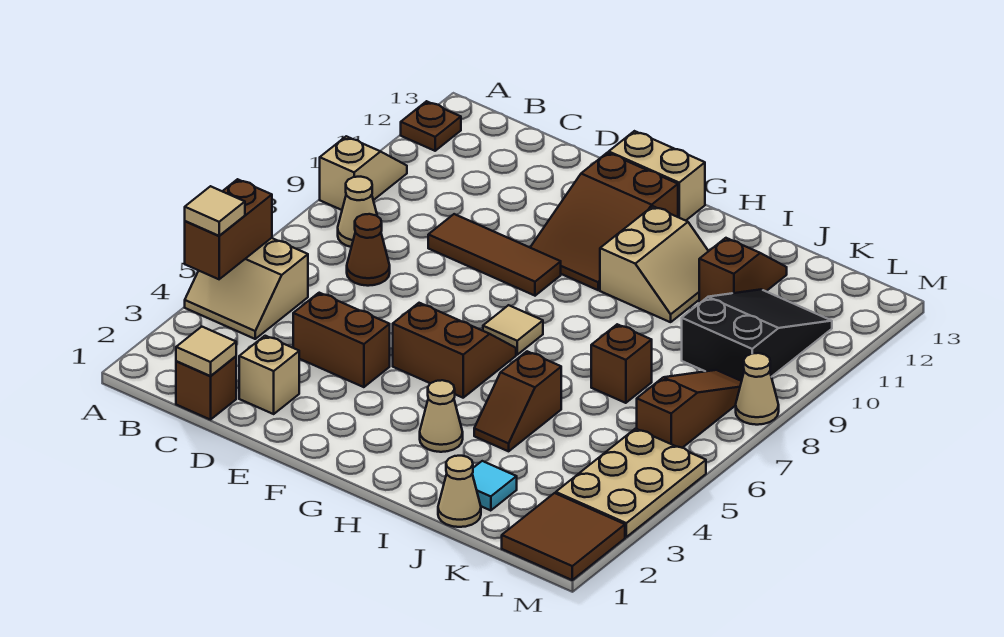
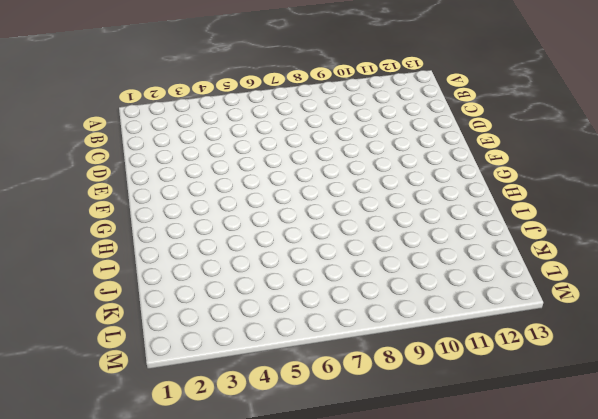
none -> tan 2x2 slope [185,238,308,339]
none -> tan 1x2 slope [320,136,407,210]
none -> brown 1x1 plate [401,101,461,151]

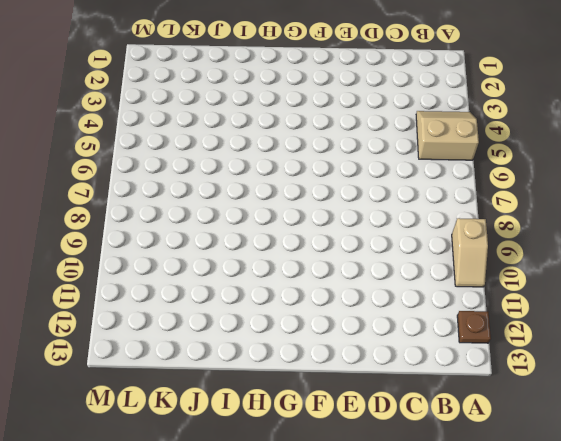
none -> tan 1x1 cone [338,177,377,247]
none -> brown 1x1 brick [176,356,236,420]
none -> brown 1x1 cone [347,214,390,286]

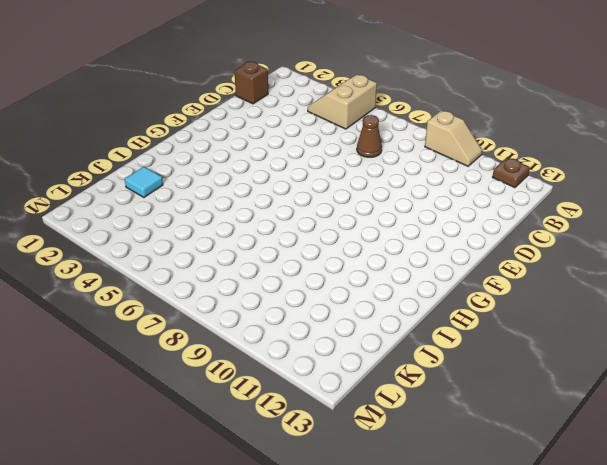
none -> tan 1x1 cone [338,177,377,247]
none -> tan 1x1 brick [239,336,299,414]
none -> brown 1x2 brick [293,293,390,387]

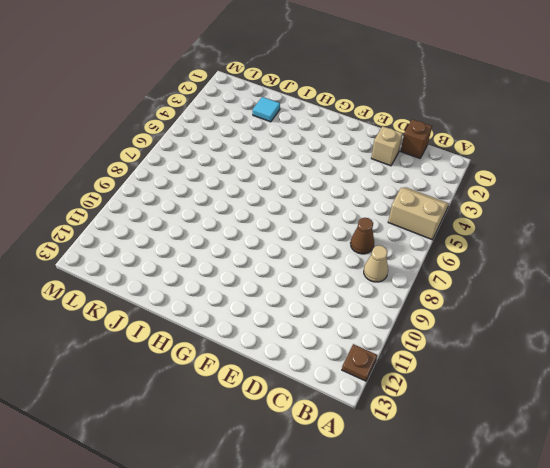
none -> tan 1x2 slope [320,136,407,210]
none -> brown 1x2 brick [293,293,390,387]
none -> brown 1x3 tile [428,214,561,296]

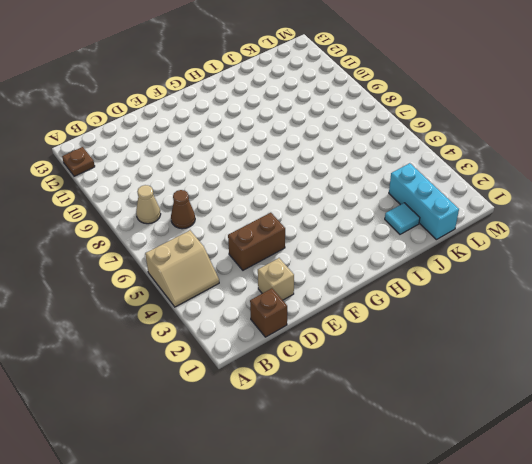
cyan 1x3 brick [389,163,459,240] -> none
none -> tan 1x2 slope [320,136,407,210]
none -> brown 1x3 tile [428,214,561,296]
none -> brown 2x2 slope [393,303,516,398]

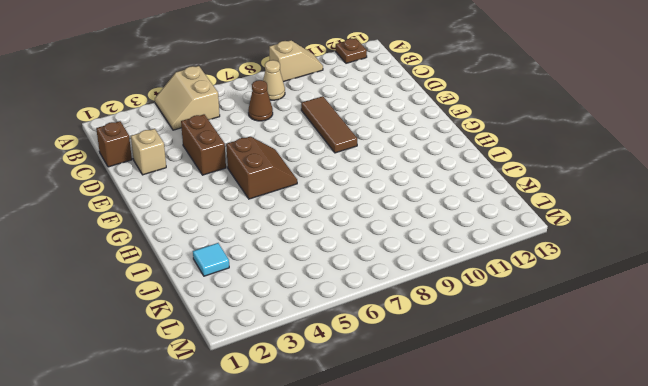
none -> brown 2x3 slope [530,153,678,290]
none -> tan 1x2 brick [609,131,705,221]
none -> tan 1x1 tile [483,305,543,355]

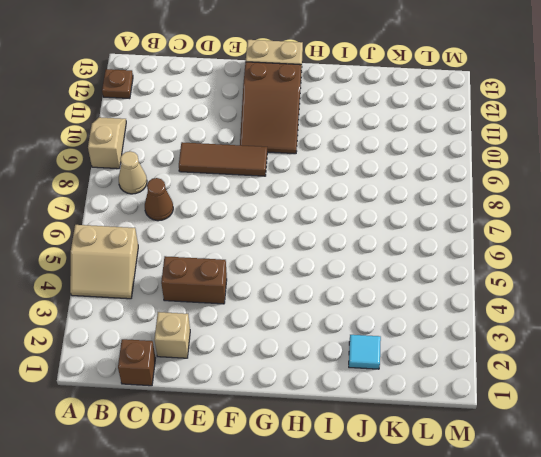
none -> brown 2x2 slope [393,303,516,398]
none -> tan 1x1 tile [483,305,543,355]
none -> tan 1x1 cone [420,380,463,452]

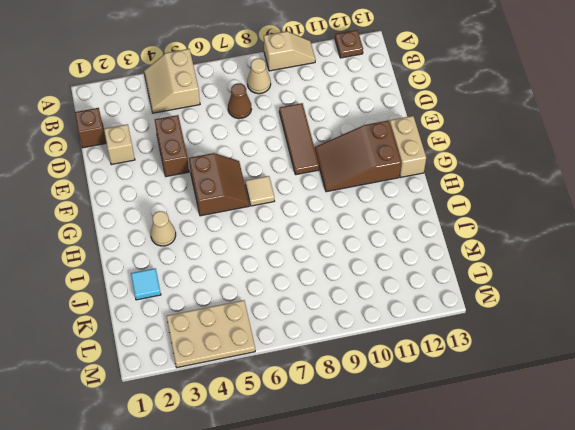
none -> tan 2x2 slope [600,206,708,322]
none -> brown 1x2 slope [474,351,561,451]
none -> tan 1x1 cone [438,456,481,527]

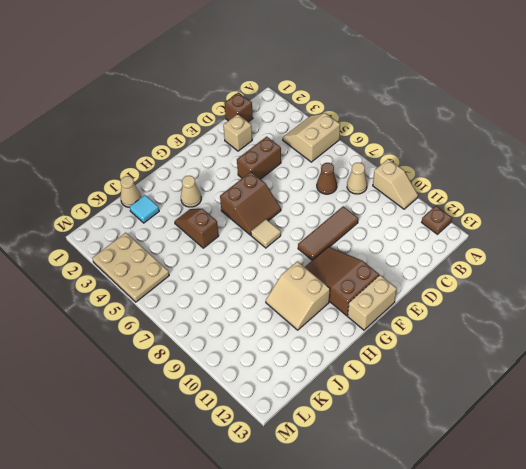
none -> brown 1x1 brick [591,324,652,403]
none -> brown 1x2 slope [699,238,787,302]
none -> black 2x3 slope [682,289,832,381]

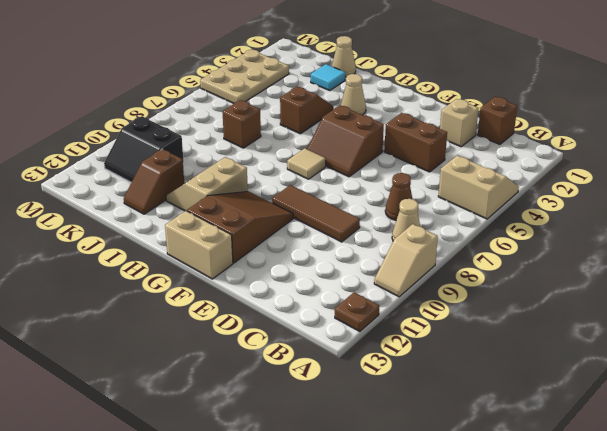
black 2x2 slope [104,116,184,182] -> black 2x3 slope [682,289,832,381]
none -> brown 2x2 tile [502,493,625,580]
none -> brown 1x3 slope [637,370,742,448]
none -> tan 1x1 cone [736,353,779,425]

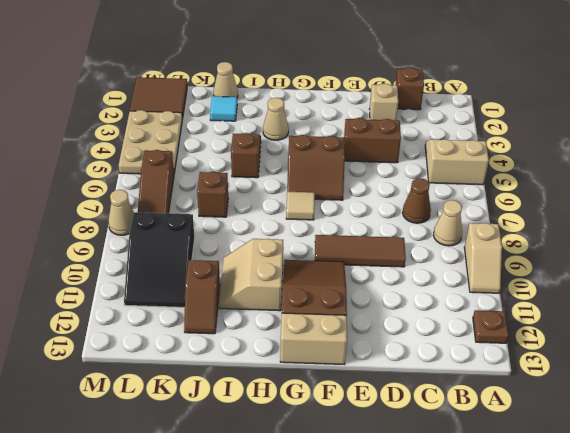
none -> brown 1x2 brick [185,179,272,279]
none -> tan 1x1 tile [176,327,236,376]
none -> tan 1x1 tile [185,186,245,236]

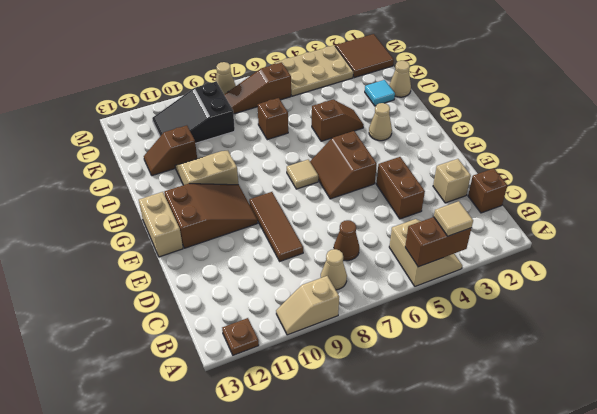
none -> tan 1x1 tile [176,327,236,376]

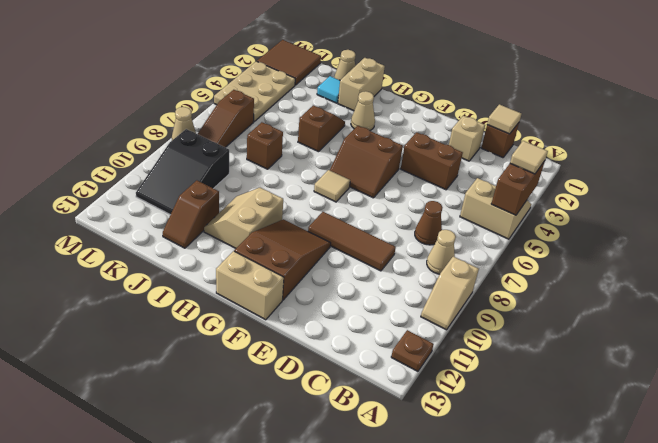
tan 1x2 brick [338,58,385,111] -> none

